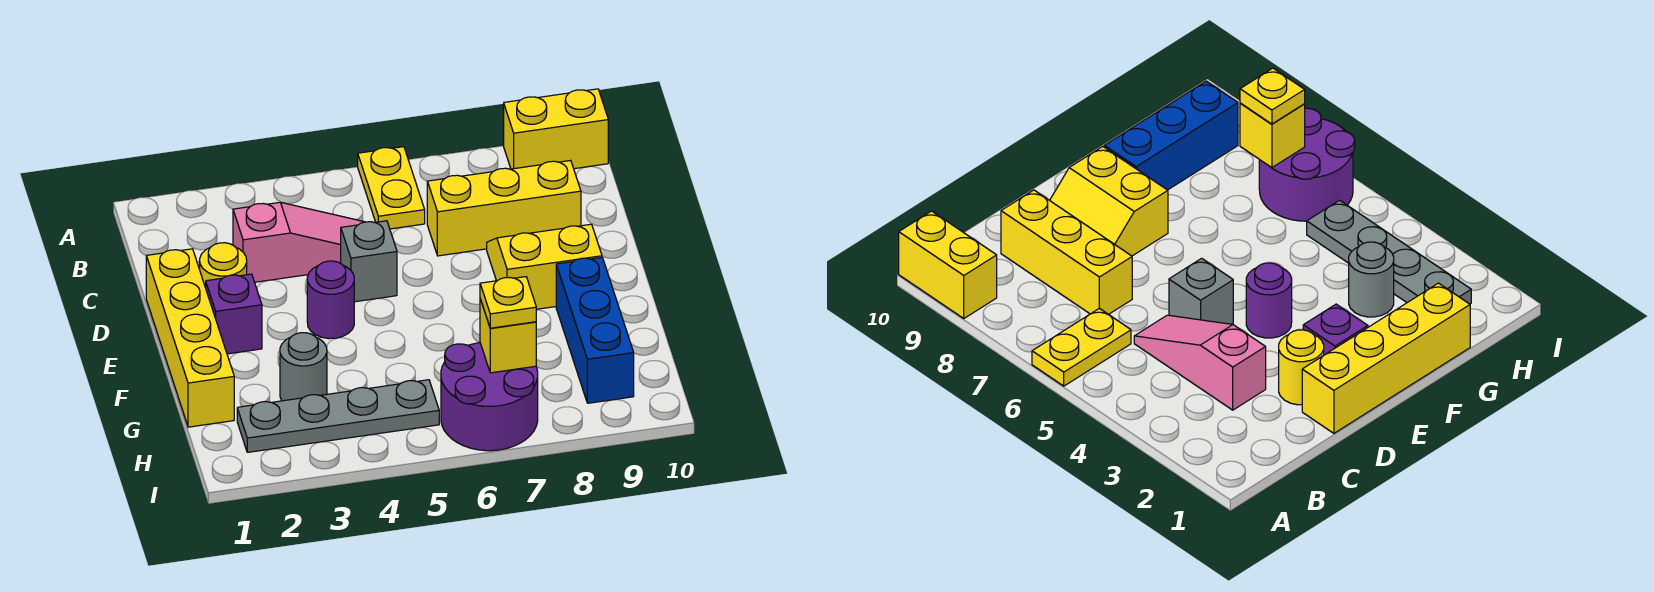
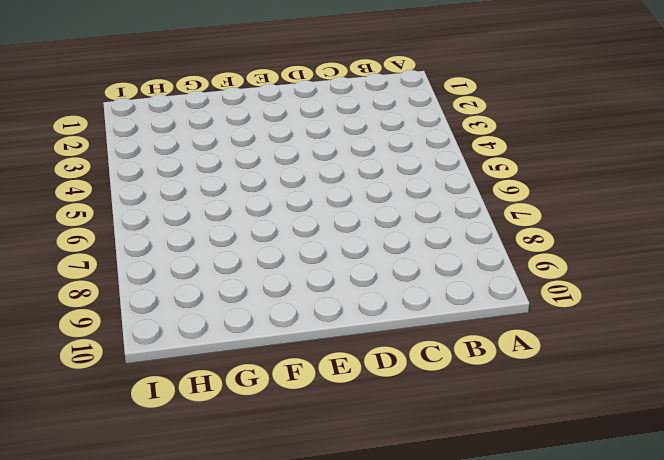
none -> yellow 1x2 plate [358,147,425,229]
none -> yellow 1x2 brick [504,89,608,169]
none -> pink 1x3 slope [233,202,364,282]

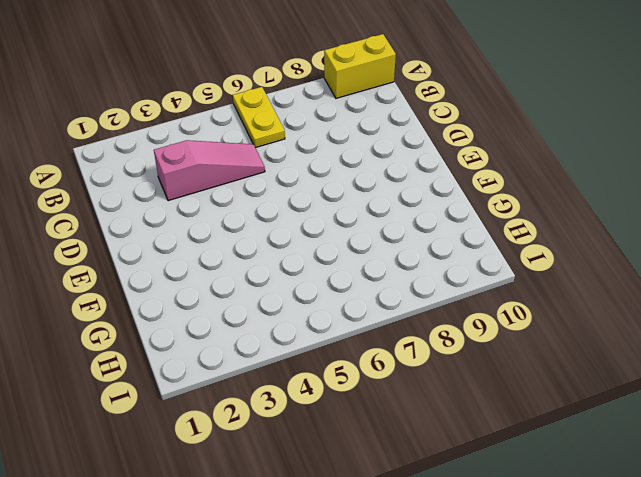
none -> yellow 1x3 brick [427,160,581,256]
none -> yellow 1x4 brick [146,249,234,427]
none -> yellow 1x1 round brick [200,243,247,288]

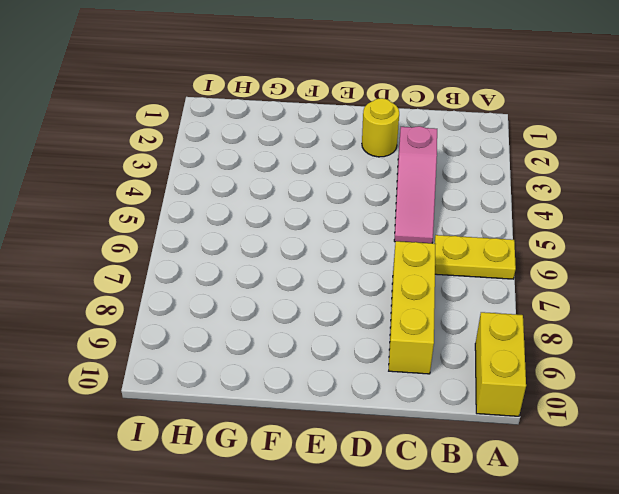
none -> yellow 1x4 brick [146,249,234,427]
none -> grey 1x1 brick [341,221,397,302]
none -> yellow 2x2 slope [487,224,602,309]

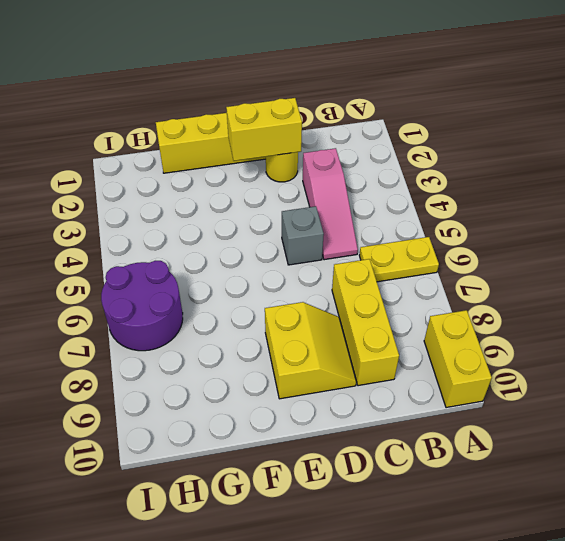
yellow 1x2 brick [226,98,302,161] -> none
none -> purple 1x1 brick [206,274,262,354]
none -> purple 1x1 round brick [307,261,354,339]
none -> blue 1x3 brick [556,257,634,403]

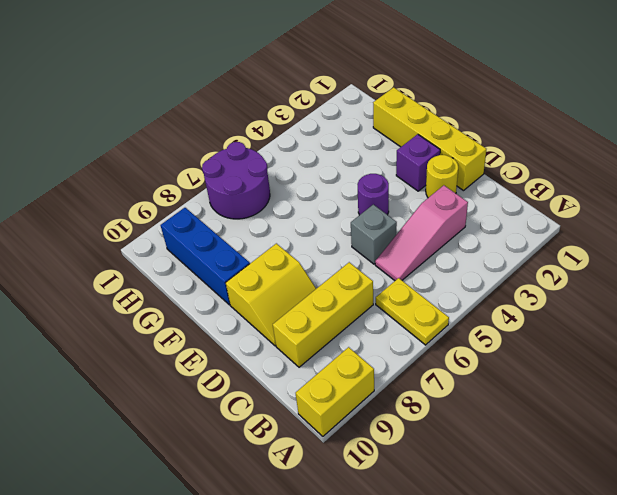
none -> grey 1x1 round brick [280,333,327,401]
none -> grey 1x4 plate [237,380,439,452]
none -> yellow 1x1 brick [480,299,536,373]

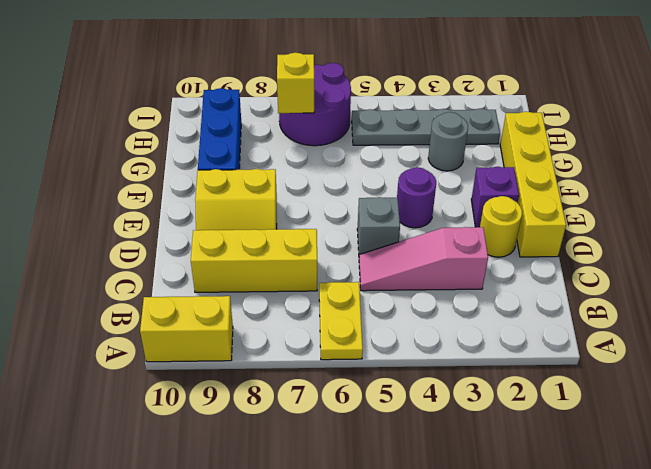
none -> yellow 1x1 plate [480,277,536,328]

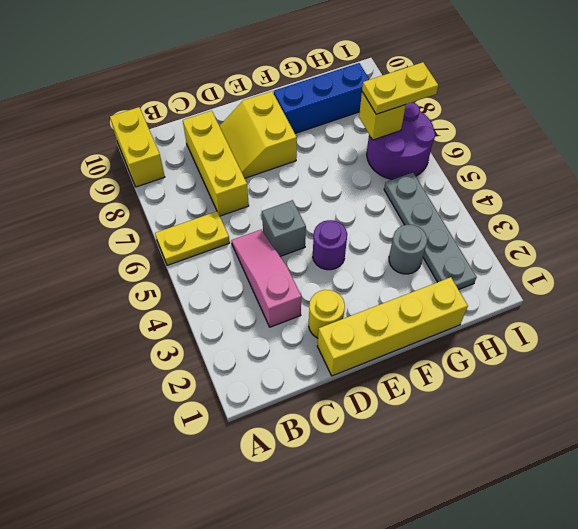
yellow 1x2 plate [362,62,438,114] -> yellow 1x1 plate [480,277,536,328]
none -> purple 1x1 brick [206,274,262,354]

